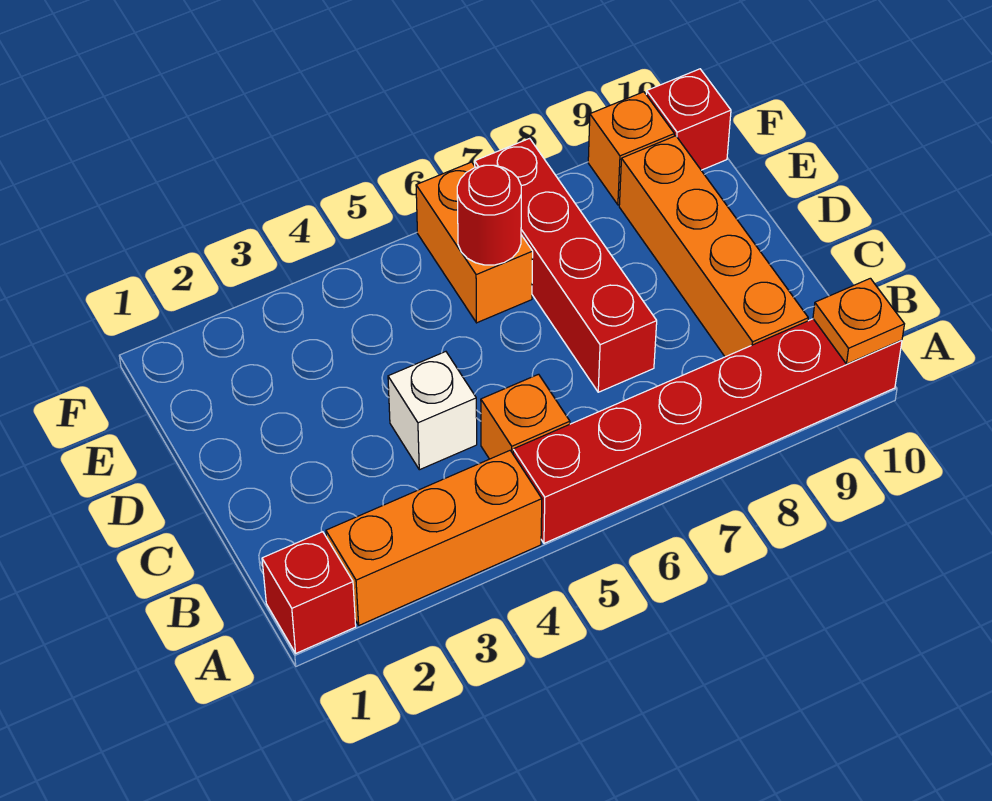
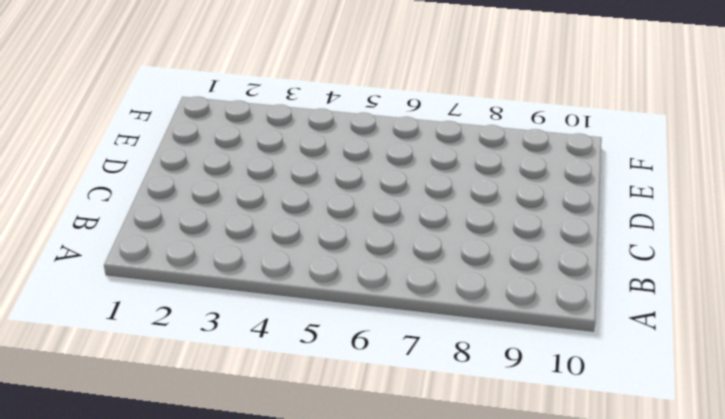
none -> red 1x1 brick [262,532,356,653]
none -> orange 1x3 brick [326,451,542,625]
none -> red 1x6 brick [513,319,902,543]

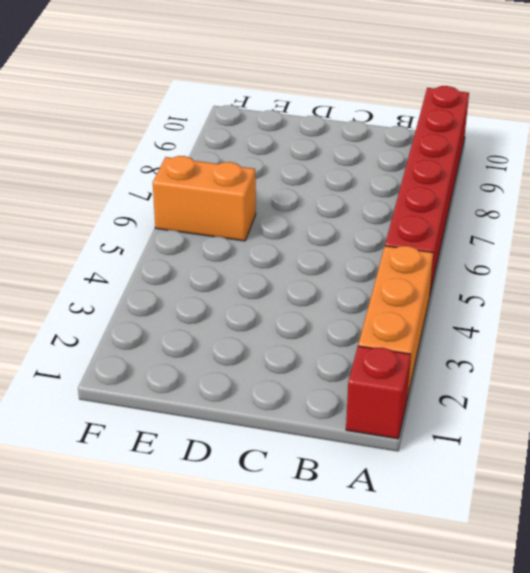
none -> orange 1x1 brick [481,374,570,459]
none -> orange 1x4 brick [619,136,808,357]
none -> white 1x1 brick [388,352,477,470]

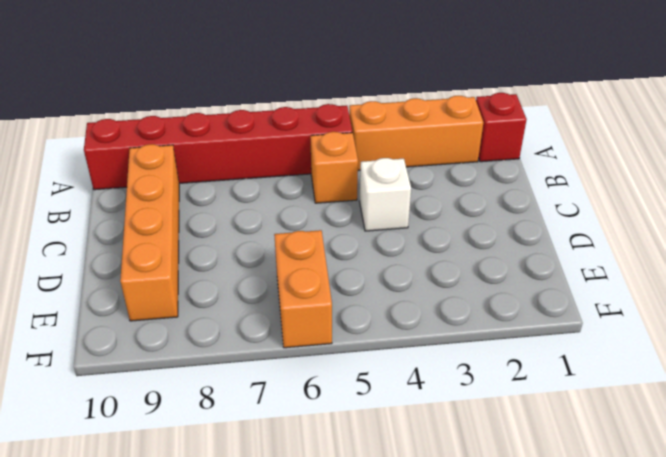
none -> red 1x4 brick [475,138,657,392]
none -> orange 1x1 brick [588,92,674,205]
none -> red 1x1 brick [646,69,731,170]

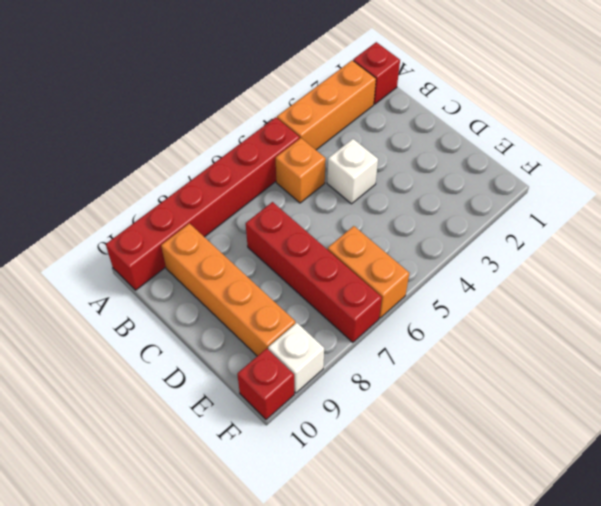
white 1x1 brick [268,323,324,393] -> orange 1x1 brick [588,92,674,205]
none -> orange 1x1 plate [813,278,904,364]
none -> red 1x1 round brick [457,165,521,265]

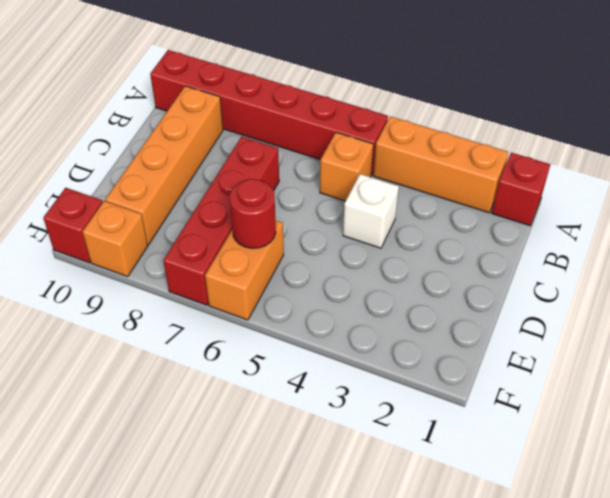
none -> orange 1x1 plate [813,278,904,364]

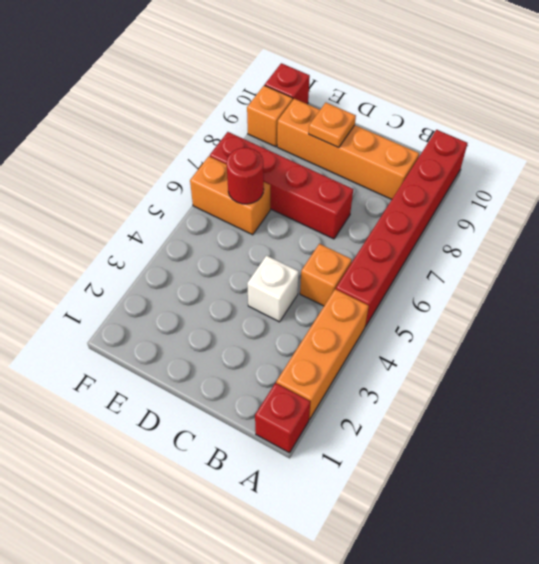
orange 1x1 plate [309,103,356,148] -> orange 1x1 plate moved to [813,278,904,364]

